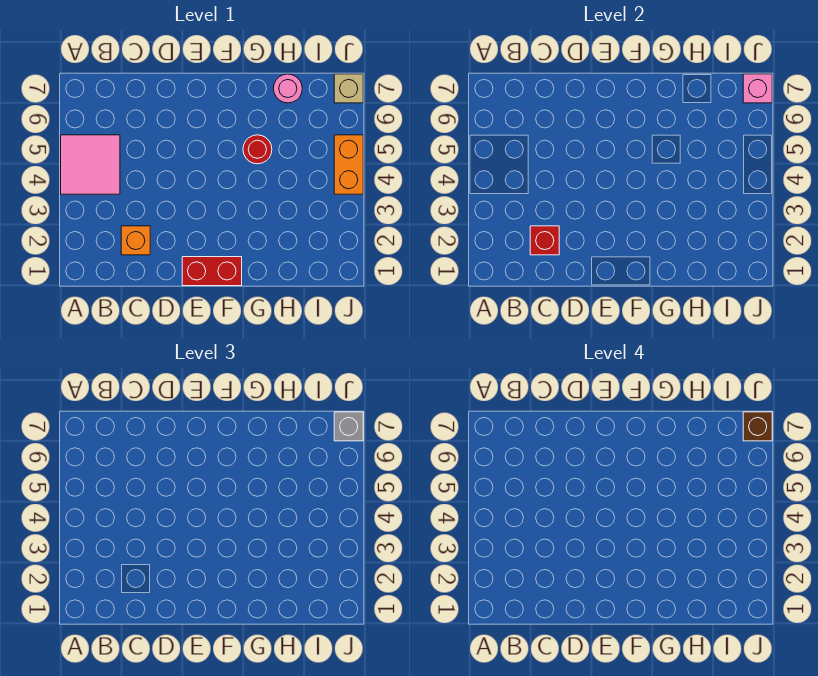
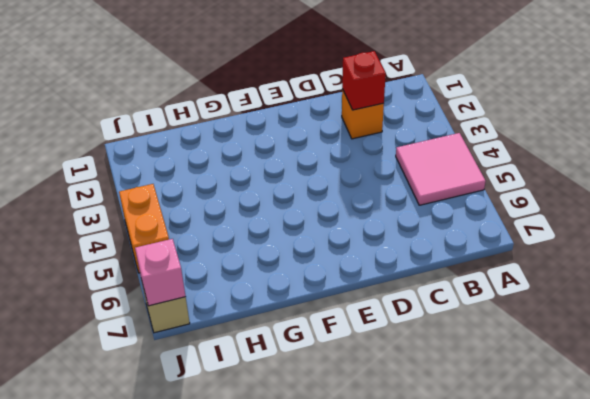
none -> red 1x2 brick [182,257,242,286]
none -> red 1x1 round brick [243,135,272,164]

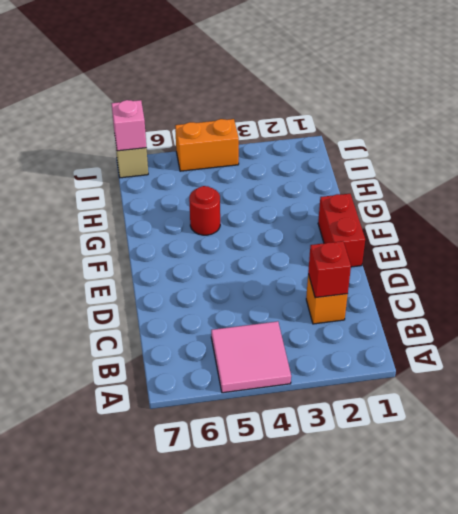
none -> pink 1x1 round brick [273,74,302,103]
none -> grey 1x1 brick [334,412,363,441]

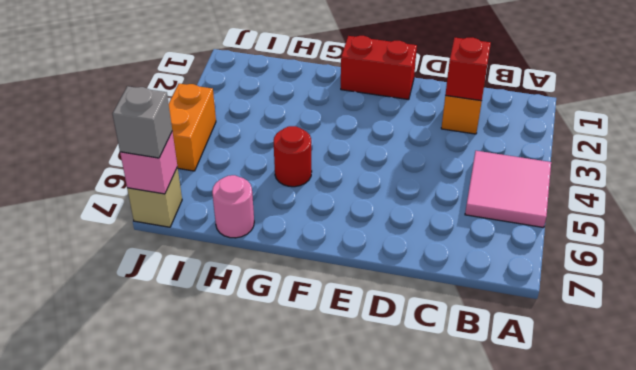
none -> brown 1x1 brick [743,412,772,441]

